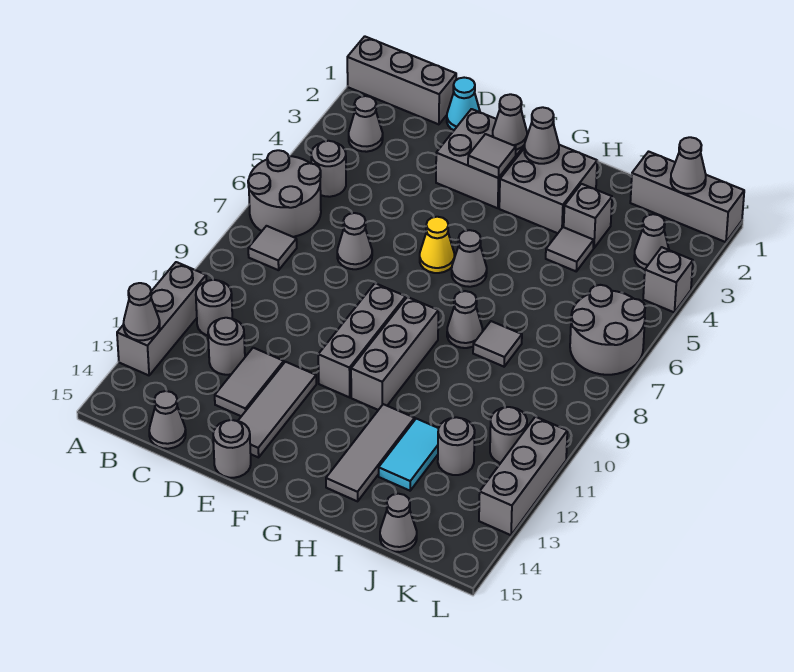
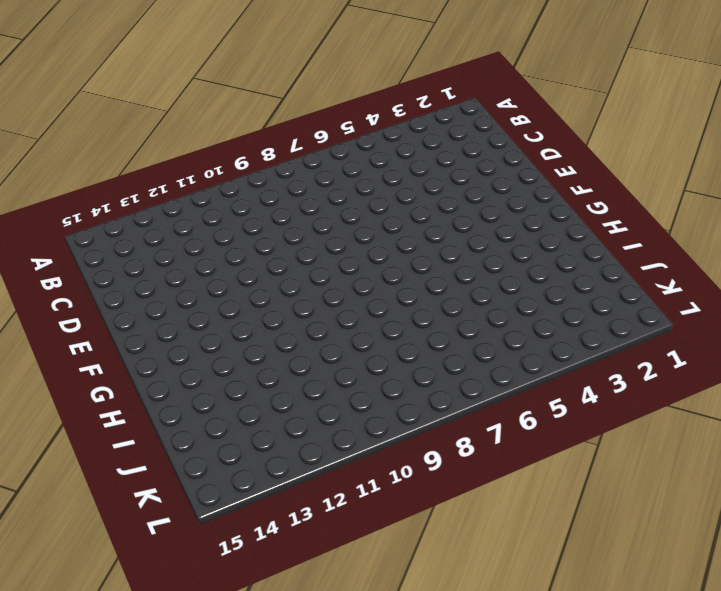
none -> grey 1x3 brick [347,36,456,124]
none -> grey 2x2 round brick [248,150,321,237]
none -> grey 1x3 brick [117,262,207,375]
none -> grey 1x1 cone [349,96,383,152]

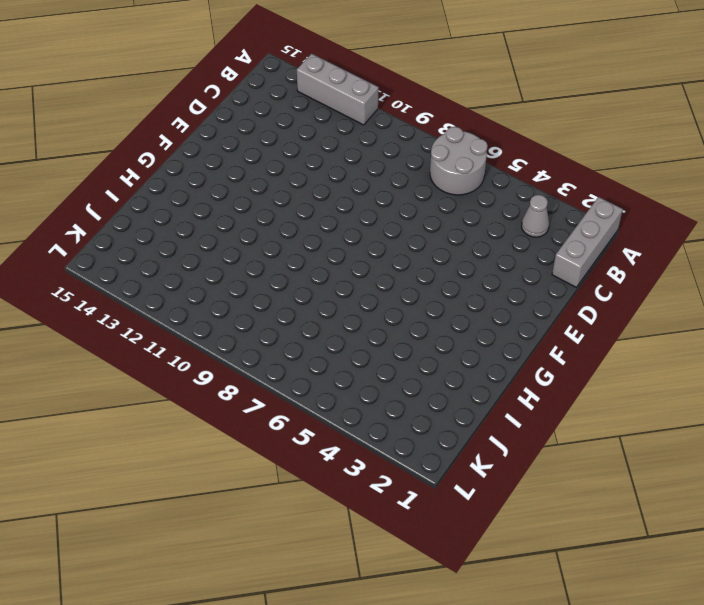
none -> grey 1x1 round brick [311,141,346,197]
none -> grey 1x1 tile [248,226,297,270]
none -> grey 1x1 round brick [196,280,232,335]
none -> grey 1x1 round brick [208,318,245,375]

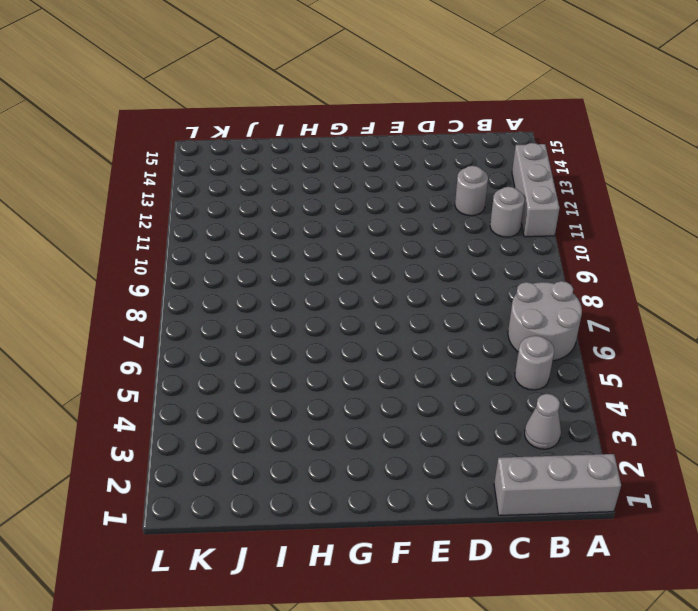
none -> grey 1x1 tile [248,226,297,270]
none -> grey 1x1 cone [149,391,186,449]
none -> cyan 1x1 cone [447,78,480,130]
none -> grey 1x1 cone [337,213,372,269]

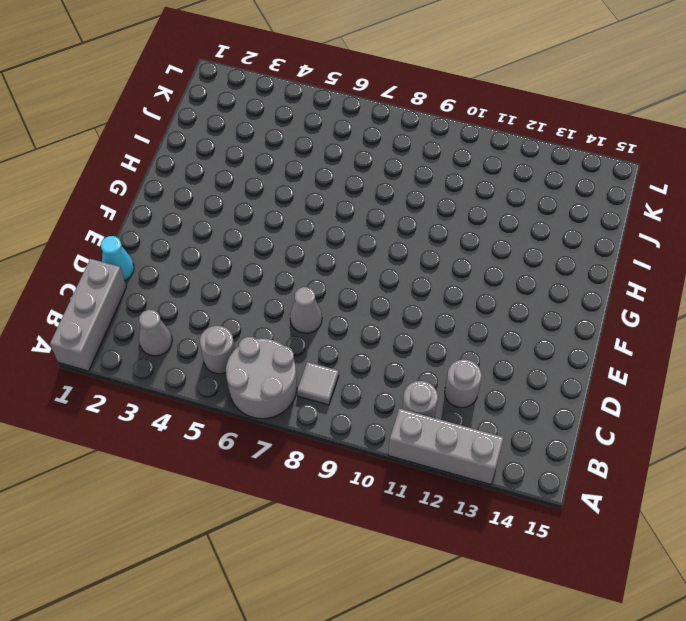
none -> grey 1x1 cone [149,391,186,449]
none -> grey 1x2 tile [215,348,284,416]
none -> grey 2x2 brick [436,109,528,208]
none -> grey 1x3 tile [238,362,316,457]

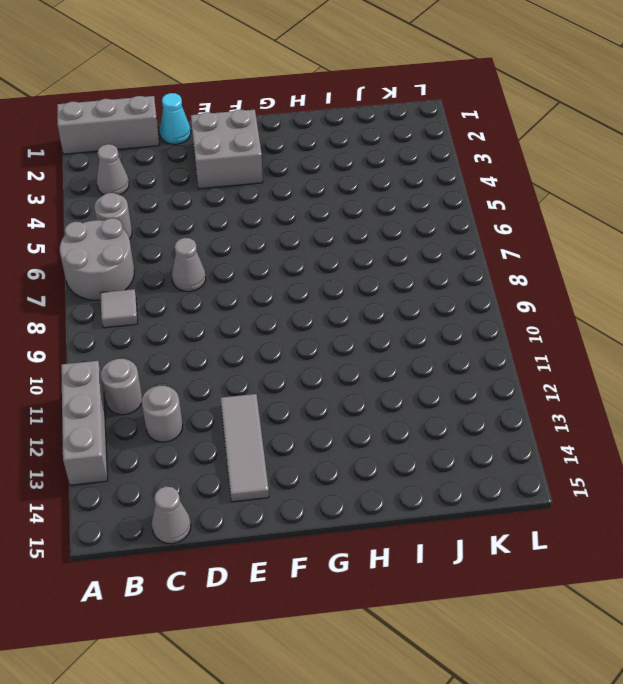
none -> grey 1x2 tile [215,348,284,416]
none -> grey 1x1 round brick [213,420,251,478]
none -> yellow 1x1 cone [420,217,455,273]
none -> grey 1x3 brick [318,283,406,397]

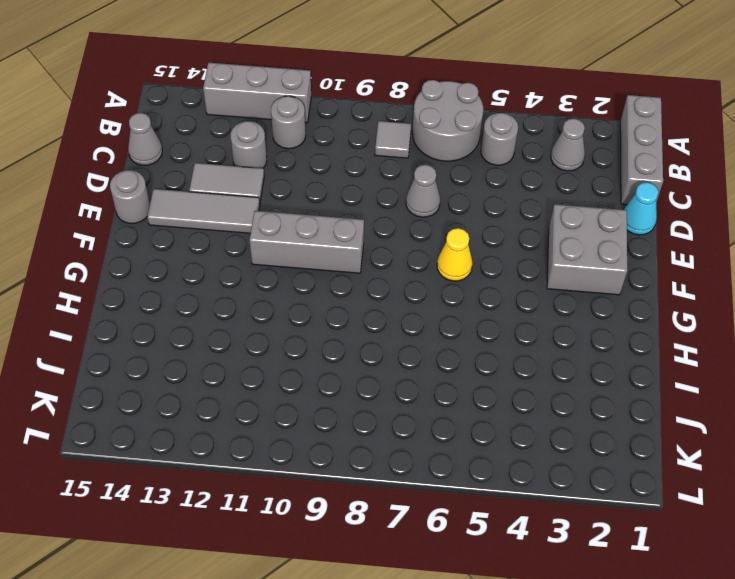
none -> grey 2x2 brick [499,145,597,233]
none -> grey 1x1 cone [452,230,487,287]
none -> grey 1x3 brick [351,297,438,410]
none -> grey 1x1 cone [447,291,483,348]

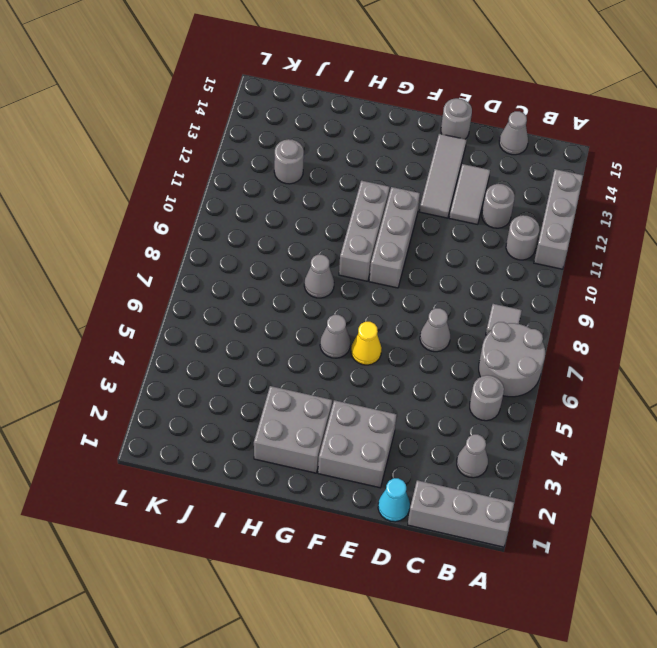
none -> grey 1x3 tile [326,404,414,501]
none -> grey 1x1 brick [564,184,612,248]
none -> grey 1x1 tile [546,227,594,271]
none -> grey 1x1 tile [473,321,522,367]

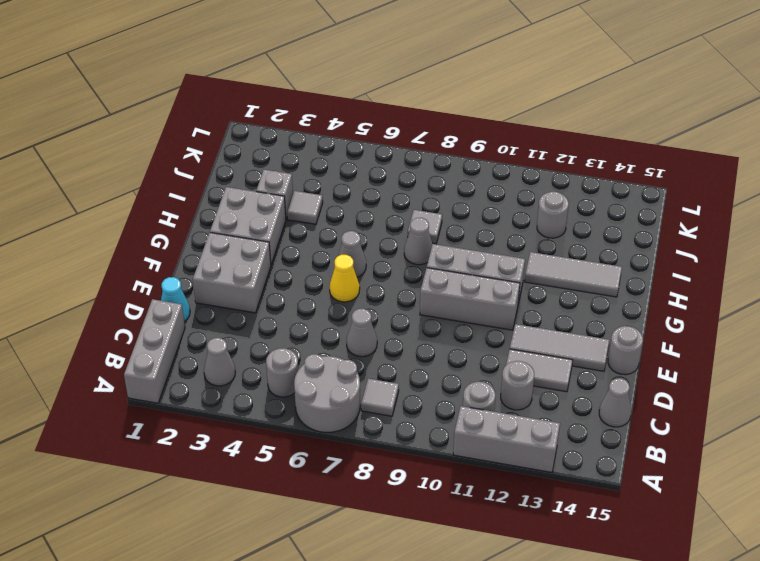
none -> cyan 1x2 tile [379,419,438,491]
none -> grey 1x3 brick [630,152,744,242]
none -> grey 1x1 cone [380,494,417,552]
none -> grey 1x1 cone [634,214,669,269]

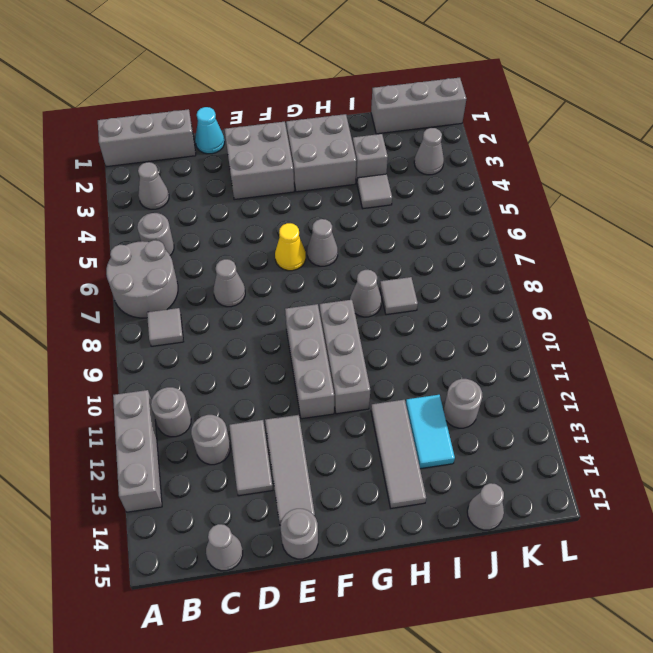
none -> grey 2x2 round brick [570,285,645,375]
none -> grey 1x1 round brick [490,407,527,463]
none -> grey 1x1 brick [643,247,693,312]
none -> grey 1x3 brick [479,417,567,535]

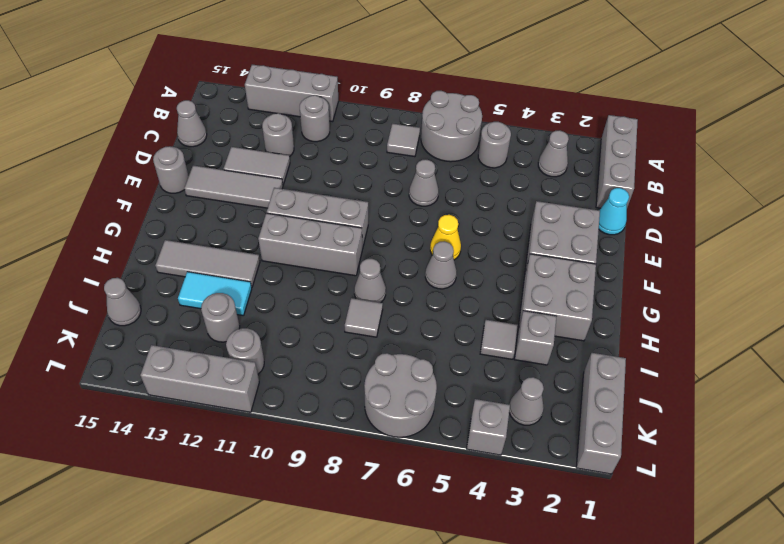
none -> grey 1x1 cone [124,283,160,340]
none -> grey 1x1 cone [492,94,527,150]
none -> grey 1x1 tile [468,134,516,178]
none -> grey 1x1 cone [524,107,559,164]

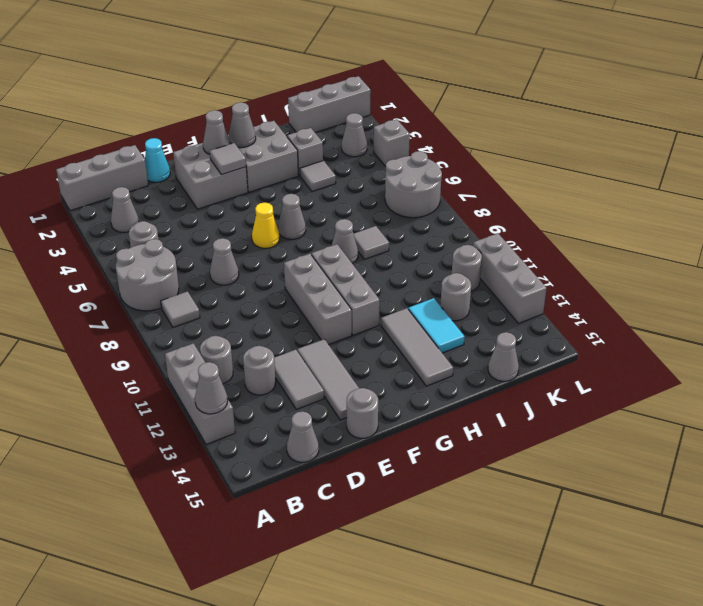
none -> grey 1x1 cone [671,137,706,194]

